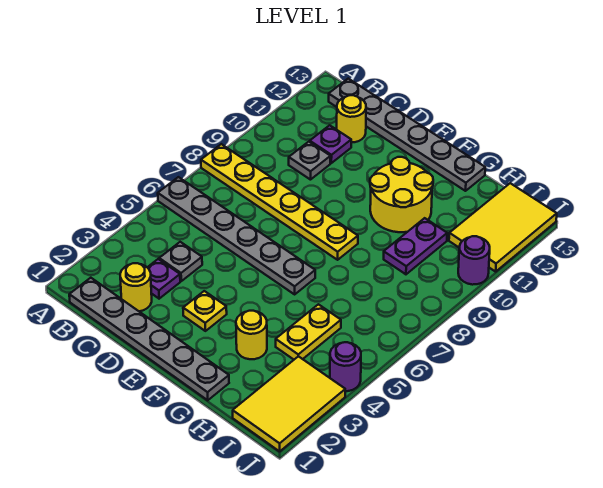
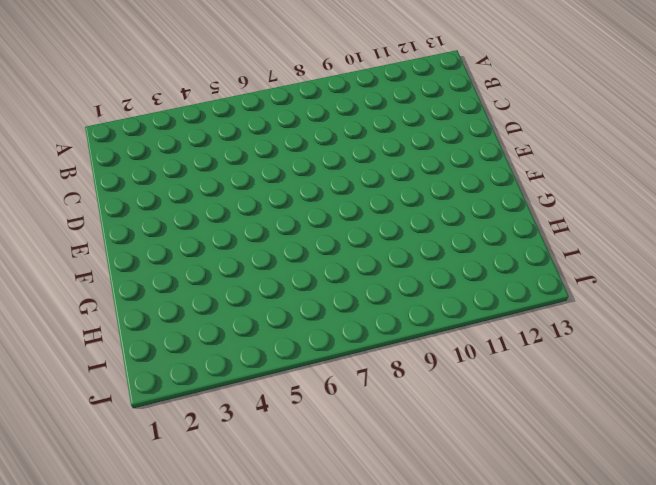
none -> grey 1x6 plate [158,177,315,294]
none -> yellow 1x6 plate [201,144,358,260]
none -> grey 1x6 plate [69,278,229,400]

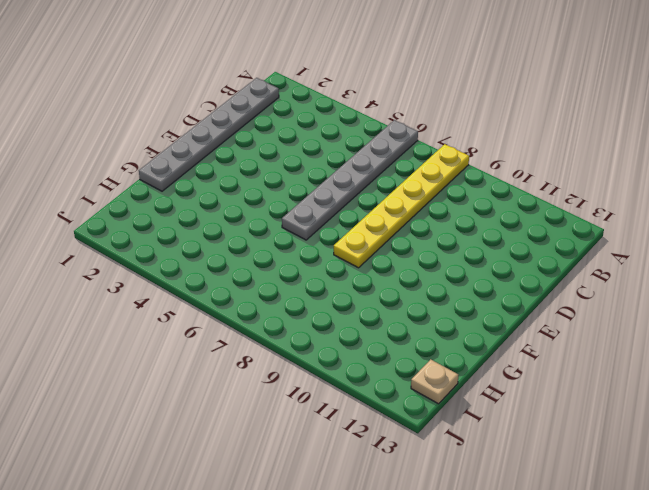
tan 1x1 plate [411,359,458,404] -> yellow 2x3 tile [449,183,557,272]
none -> grey 1x6 plate [329,79,485,191]
none -> yellow 1x1 round brick [120,263,152,312]
none -> purple 1x1 plate [147,259,180,299]

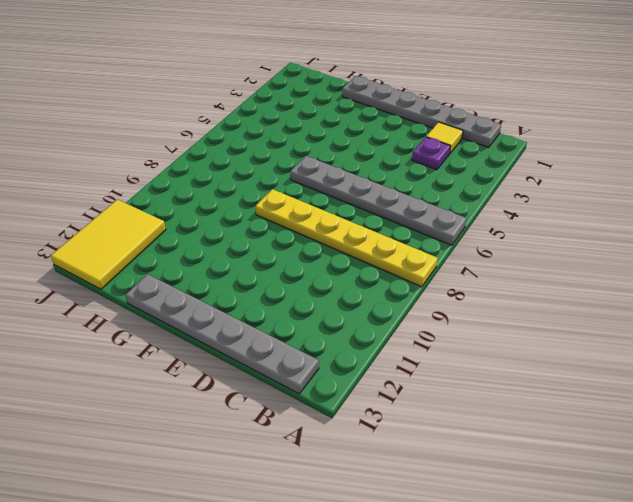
yellow 1x1 tile [426,122,463,153] -> yellow 1x1 round brick [120,263,152,312]
none -> grey 1x1 plate [159,242,202,281]
none -> grey 1x1 plate [289,142,331,180]
none -> purple 1x1 plate [310,125,351,163]

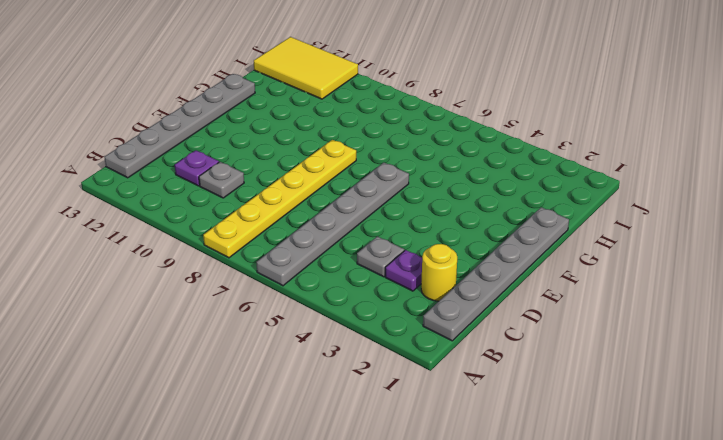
none -> yellow 1x1 round brick [337,95,366,143]
none -> yellow 1x1 plate [183,291,227,331]
none -> yellow 2x2 round brick [370,157,433,232]

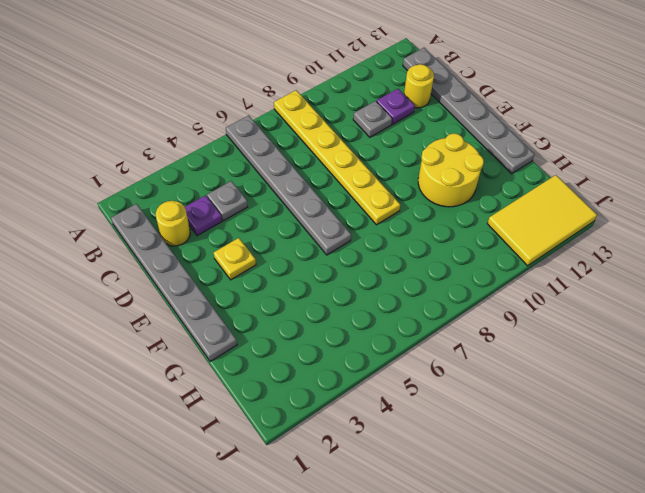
none -> yellow 1x1 round brick [236,311,267,359]
none -> yellow 1x2 plate [276,304,341,359]
none -> purple 1x2 plate [384,218,447,274]

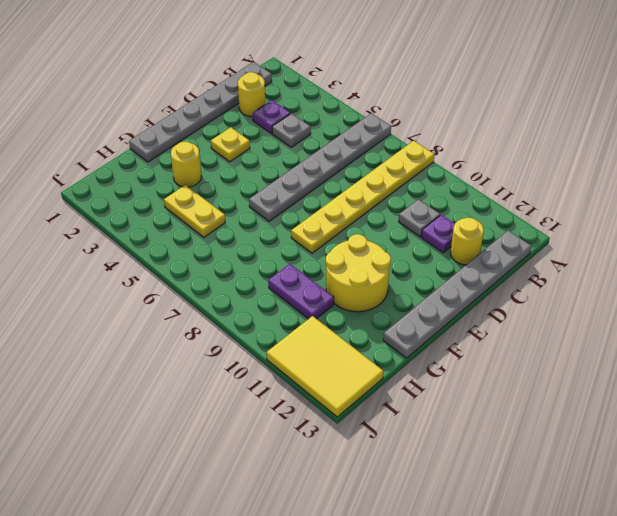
none -> yellow 2x3 tile [233,356,345,451]
none -> purple 1x1 round brick [330,342,361,391]
none -> purple 1x1 round brick [458,236,490,285]

